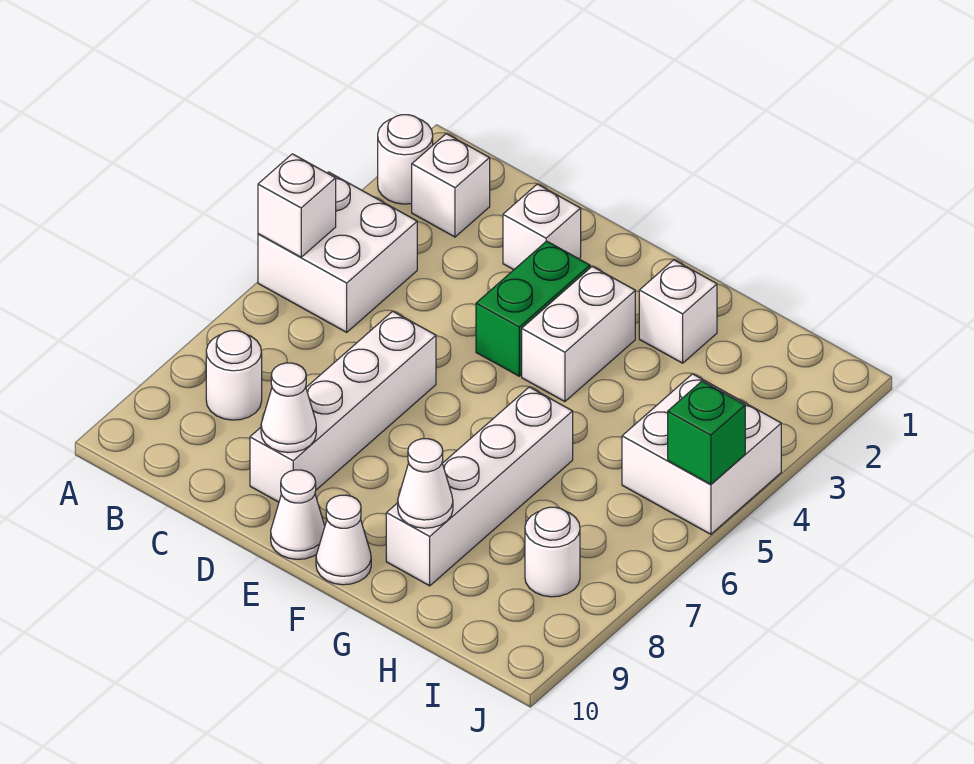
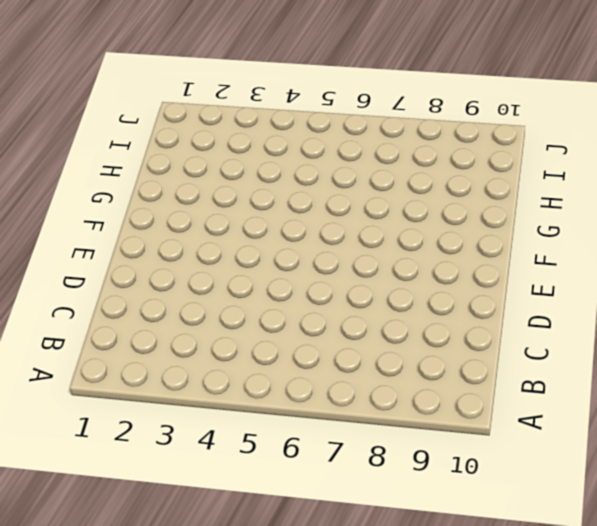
none -> white 1x1 round brick [378,115,433,204]
none -> white 2x2 brick [258,172,417,332]
none -> white 1x1 brick [412,134,490,237]

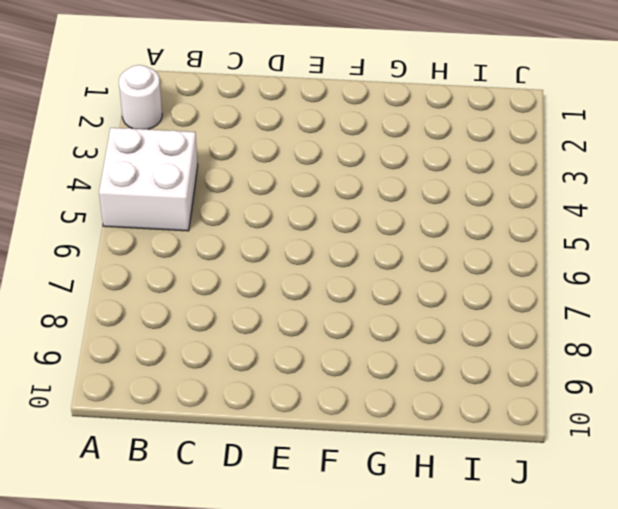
none -> white 1x1 brick [412,134,490,237]
none -> white 1x1 round brick [206,331,262,420]
none -> white 1x1 brick [503,184,581,270]

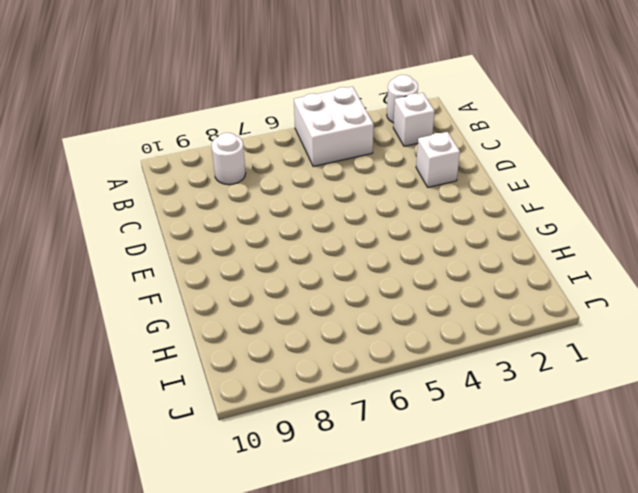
none -> white 1x4 brick [250,311,436,502]
none -> green 1x2 brick [476,241,590,376]
none -> white 1x1 cone [271,470,325,559]

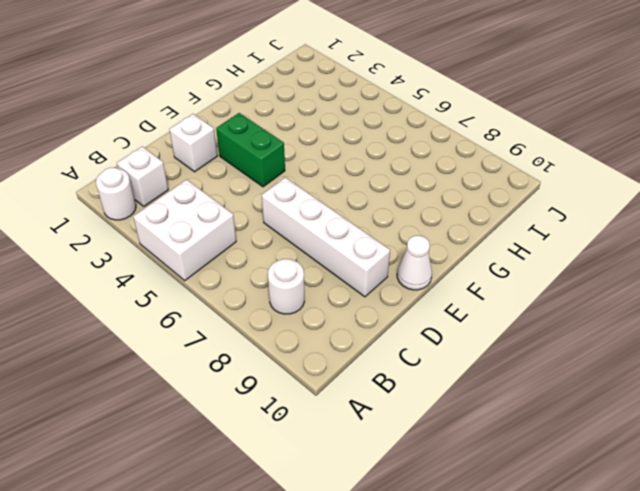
none -> white 1x2 brick [522,266,635,402]
none -> white 1x1 cone [316,495,371,585]
none -> white 1x1 brick [639,260,717,363]

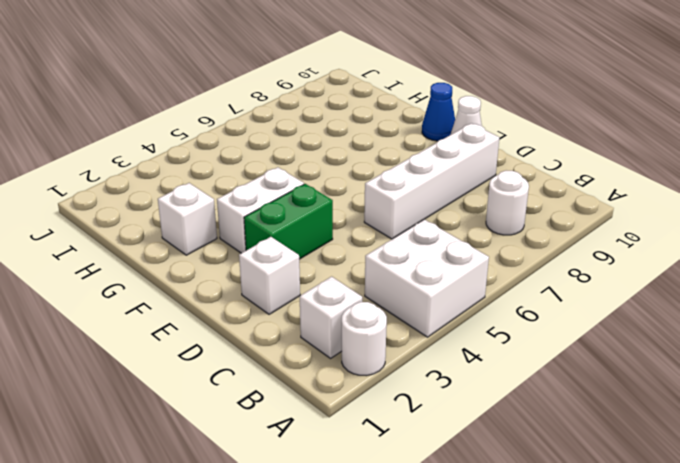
blue 1x1 cone [422,83,455,141] -> white 1x1 cone [316,495,371,585]
none -> white 1x4 brick [386,387,573,586]
none -> white 2x2 brick [622,374,781,534]
none -> white 1x1 round brick [525,507,580,597]

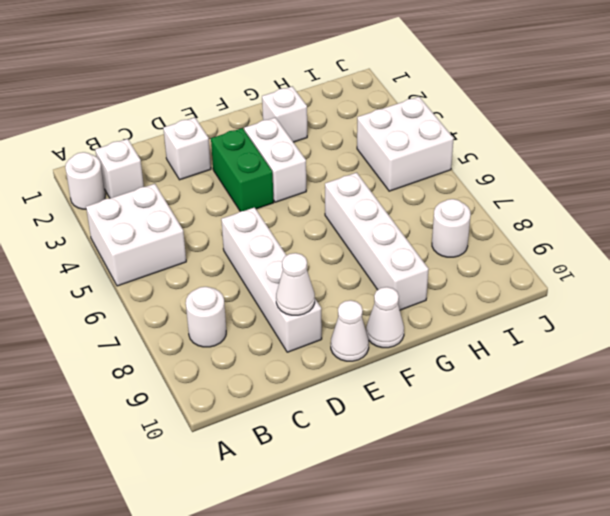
none -> white 1x1 brick [258,154,336,257]
none -> white 1x1 cone [398,439,453,528]
none -> green 1x1 brick [668,381,745,484]

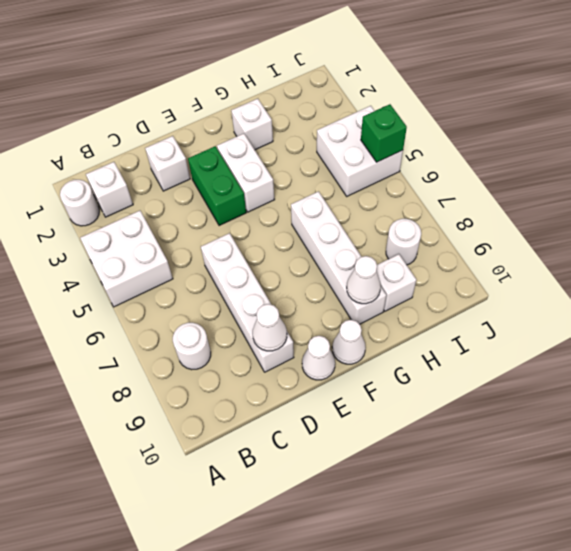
white 1x1 brick [377,254,416,311] -> white 1x1 brick moved to [258,154,336,257]

